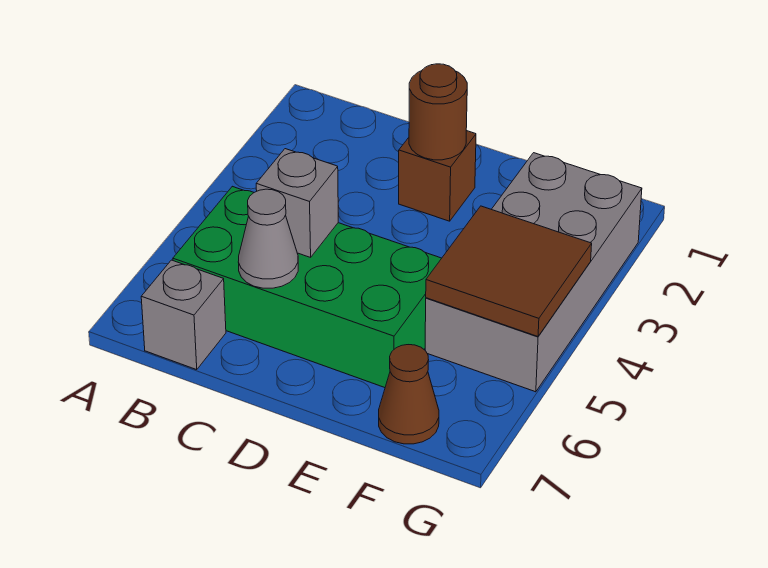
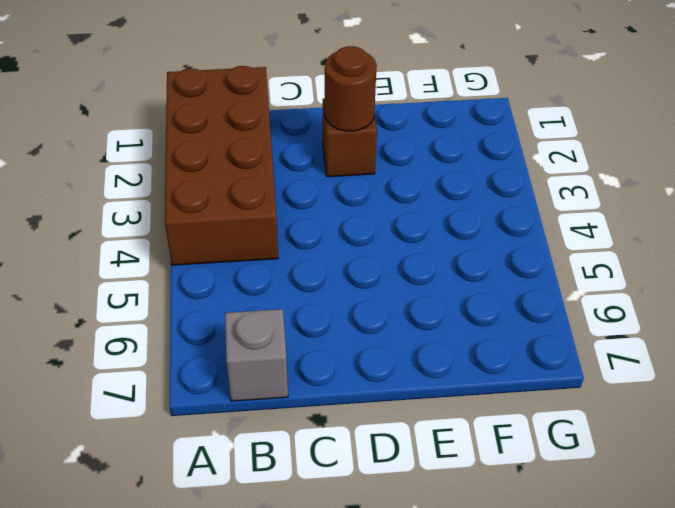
brown 2x4 brick [165,66,278,265] -> none
none -> green 2x4 brick [173,186,442,388]
none -> grey 2x4 brick [425,153,642,392]

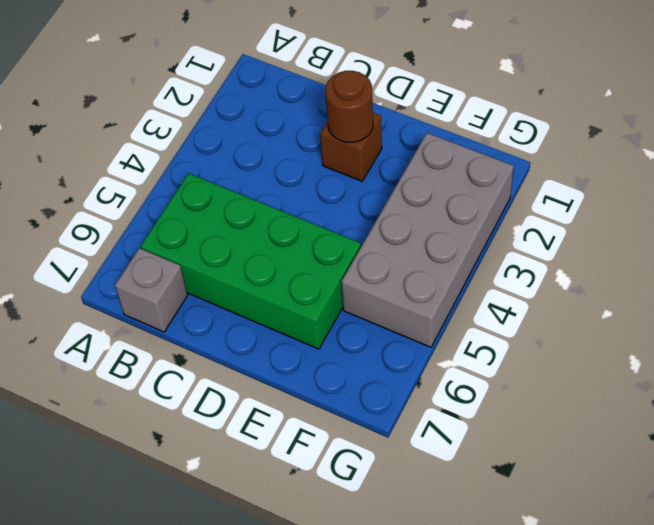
none -> brown 1x1 cone [379,345,439,444]
none -> grey 1x1 brick [256,149,338,257]

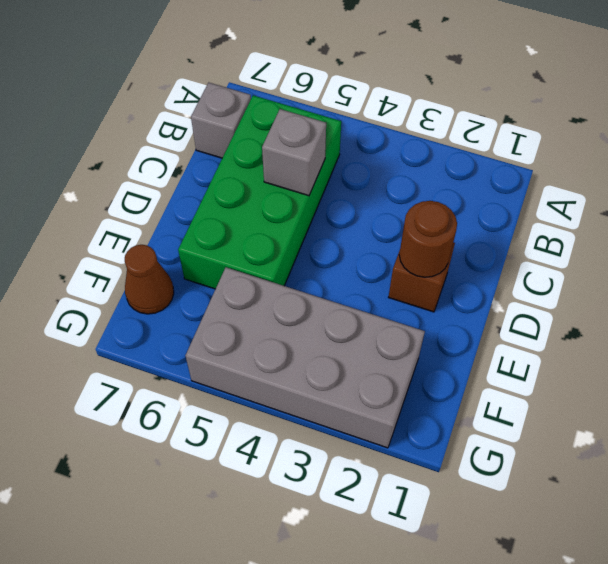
none -> grey 1x1 cone [238,189,298,288]
none -> brown 2x2 tile [426,206,592,336]

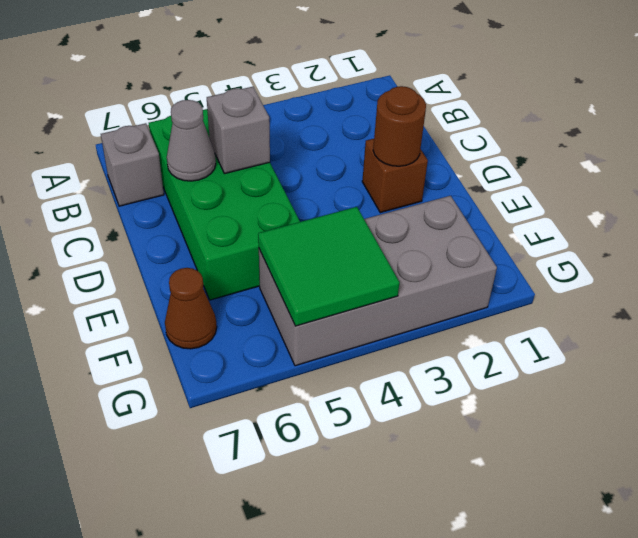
green 2x2 tile [258,207,400,326] -> brown 2x2 tile [426,206,592,336]

